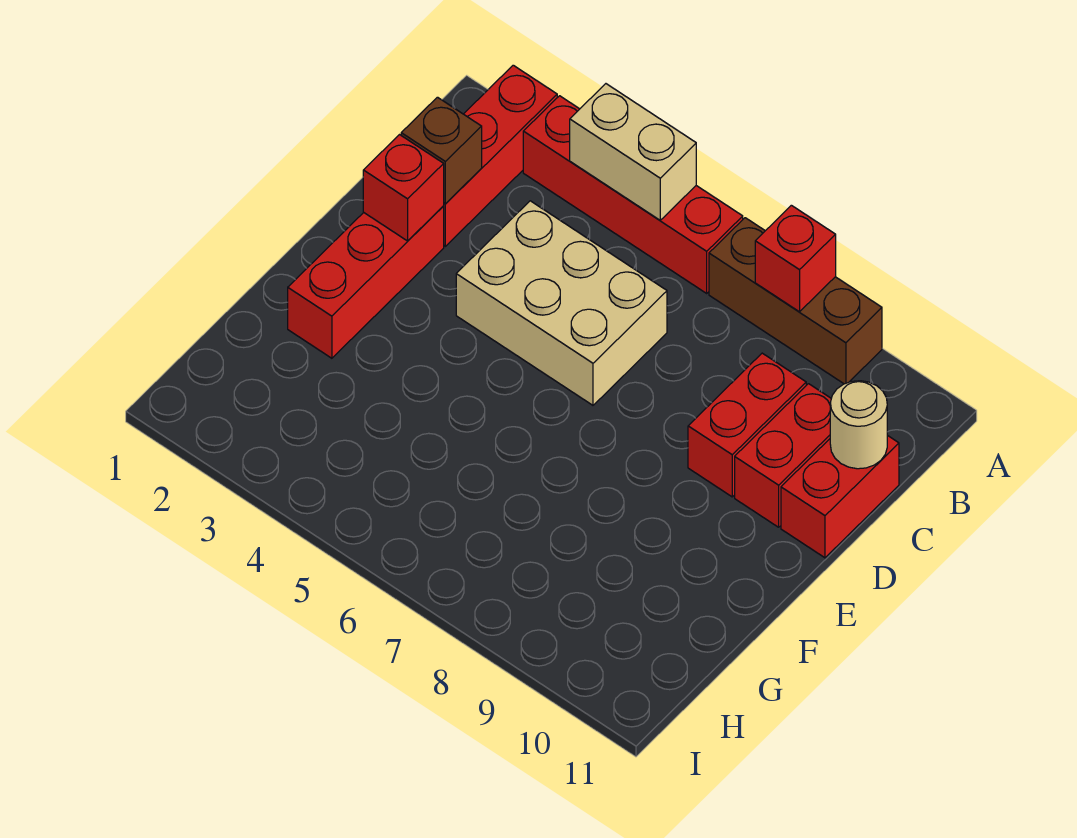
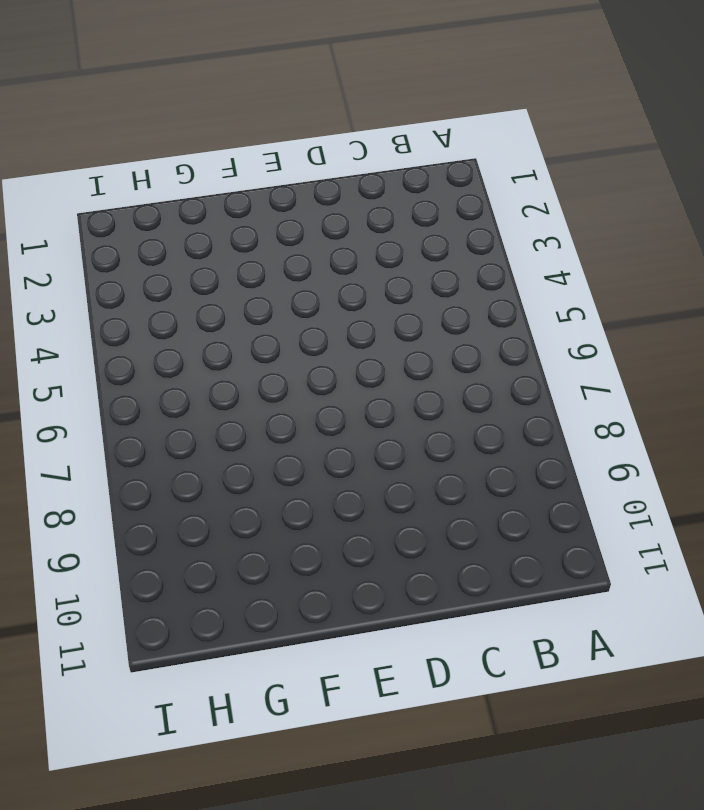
none -> red 1x3 brick [444,65,557,246]
none -> red 1x4 brick [523,96,743,293]
none -> brown 1x3 brick [709,218,882,384]

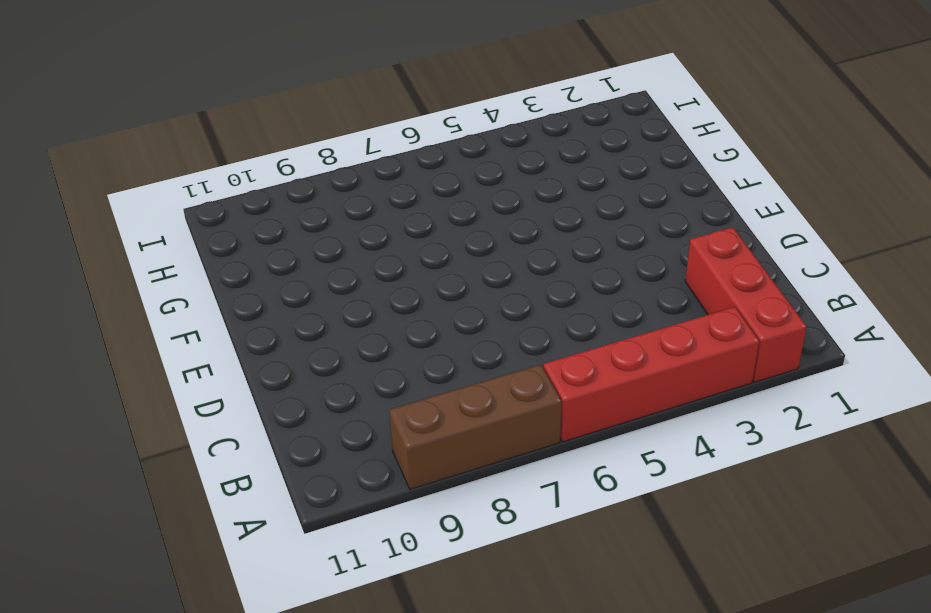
none -> tan 2x3 brick [456,201,667,405]
none -> red 1x2 brick [688,353,806,497]
none -> red 1x2 brick [735,384,831,527]

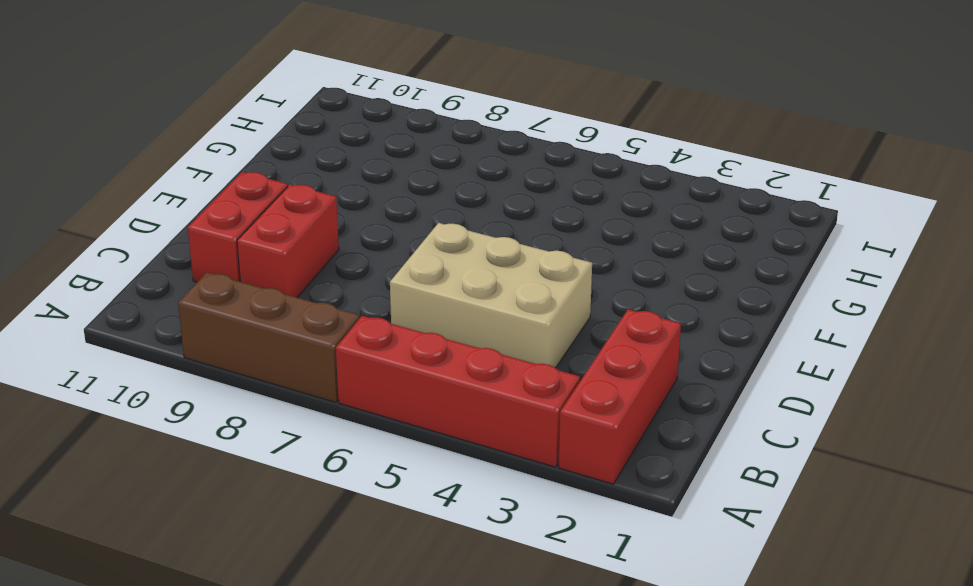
none -> red 1x2 brick [781,435,899,558]
none -> red 1x3 brick [288,206,444,358]
none -> tan 1x2 brick [570,84,696,220]

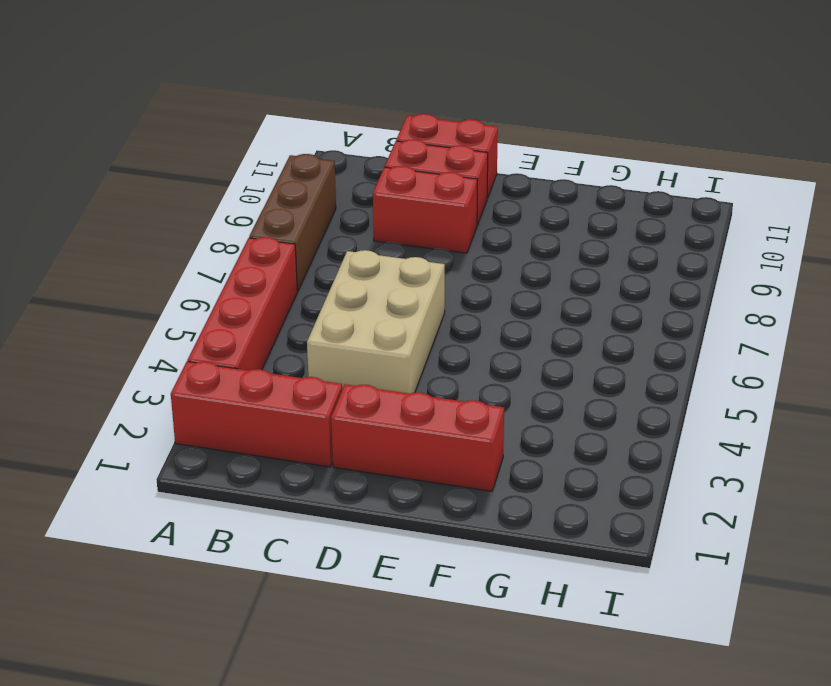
none -> tan 1x2 brick [570,84,696,220]
none -> red 1x1 brick [755,205,836,312]
none -> brown 1x1 brick [401,97,482,204]

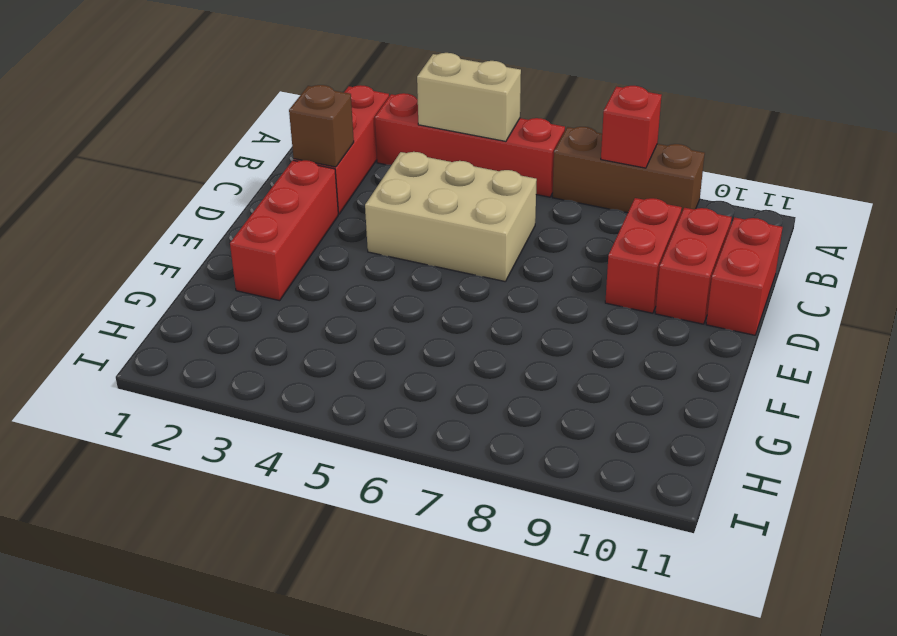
none -> tan 1x1 round brick [830,381,887,469]
none -> red 1x1 brick [363,135,444,241]

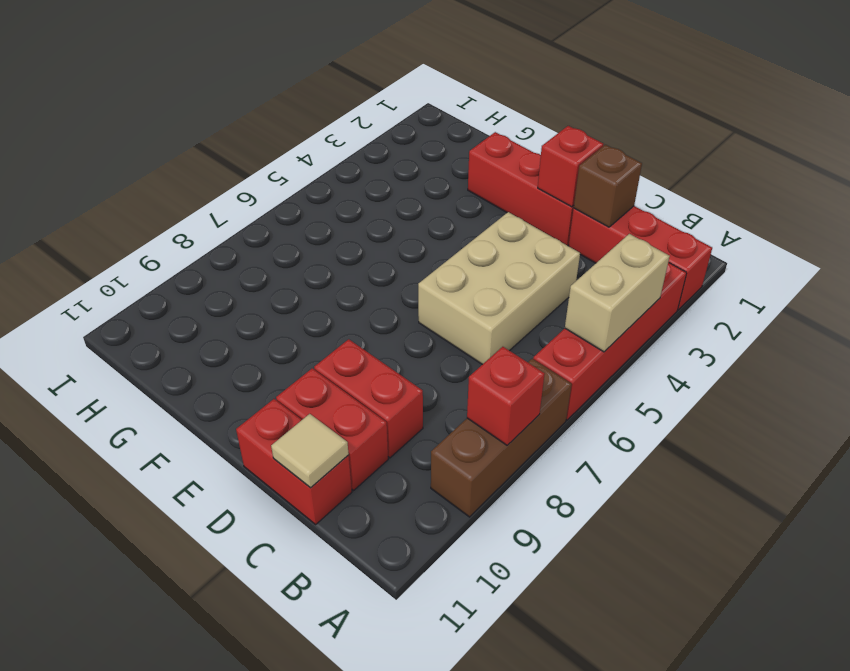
tan 1x1 tile [271,414,349,488] -> tan 1x1 round brick [830,381,887,469]

